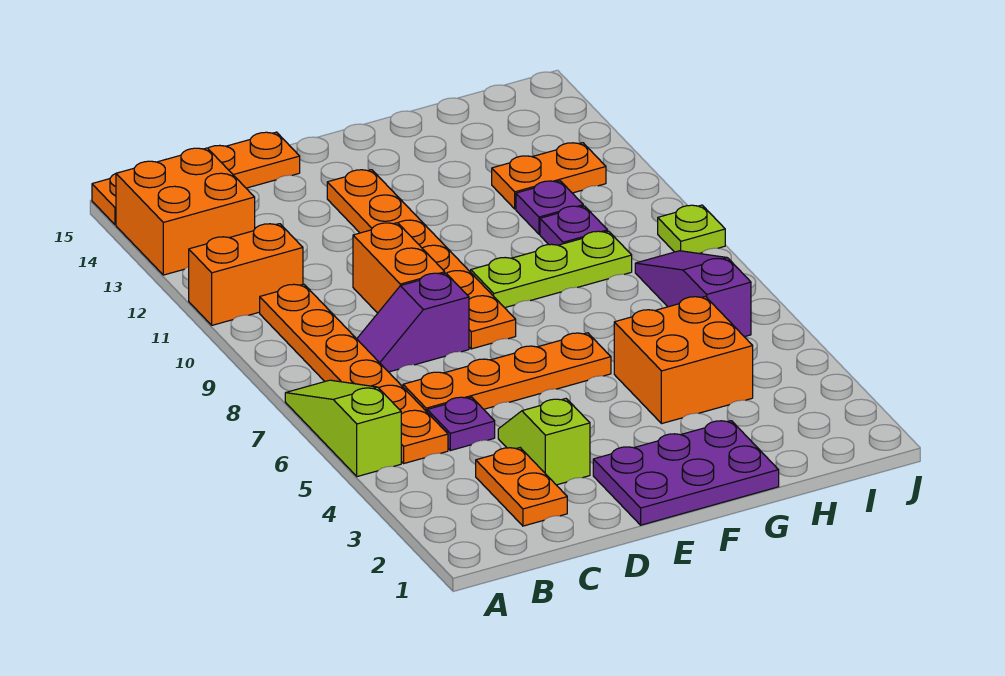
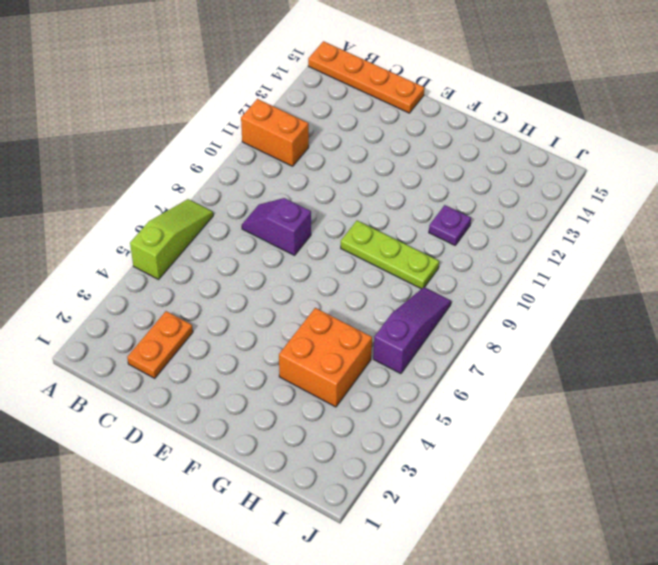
none -> orange 2x2 brick [116,148,255,275]
none -> orange 1x6 plate [260,284,448,463]
none -> purple 1x1 plate [427,397,495,451]

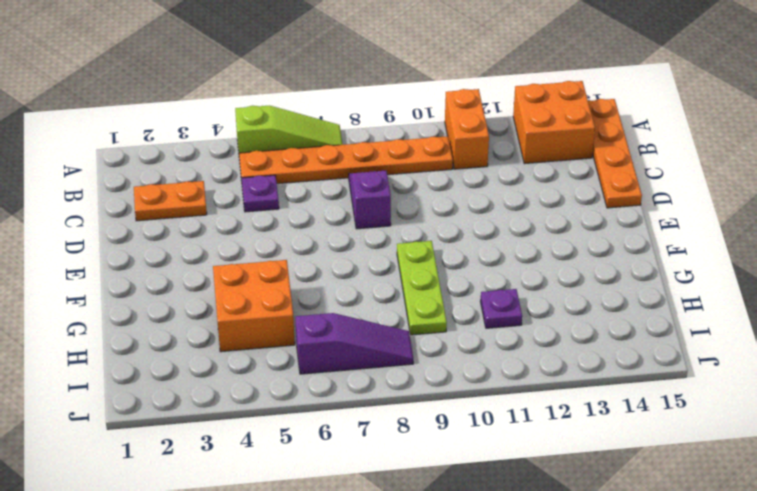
none -> orange 1x4 plate [403,333,611,412]
none -> lime 1x2 slope [498,399,590,485]
none -> orange 1x2 brick [353,223,445,313]

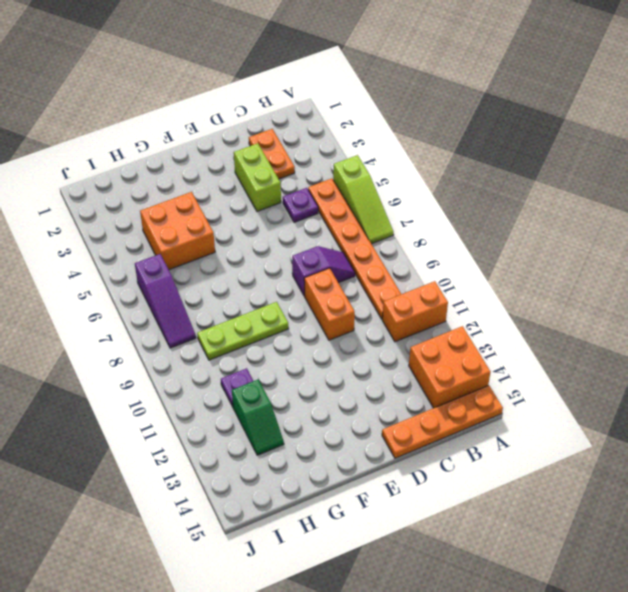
lime 1x2 brick [234,143,281,211] -> lime 1x2 slope [498,399,590,485]
green 1x2 slope [232,379,284,455] -> orange 1x2 plate [492,143,606,209]
none -> orange 1x4 plate [403,333,611,412]
none -> purple 2x3 plate [593,421,779,525]
none -> orange 1x6 plate [327,170,516,349]

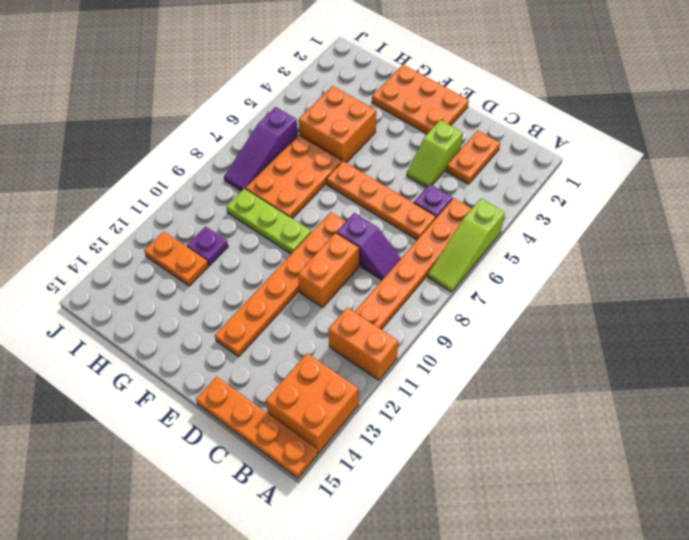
orange 2x3 plate [372,65,469,134] -> purple 2x3 plate [593,421,779,525]
orange 2x3 plate [245,135,342,219] -> none
none -> purple 1x1 plate [540,206,608,245]
none -> lime 1x1 plate [658,205,725,254]

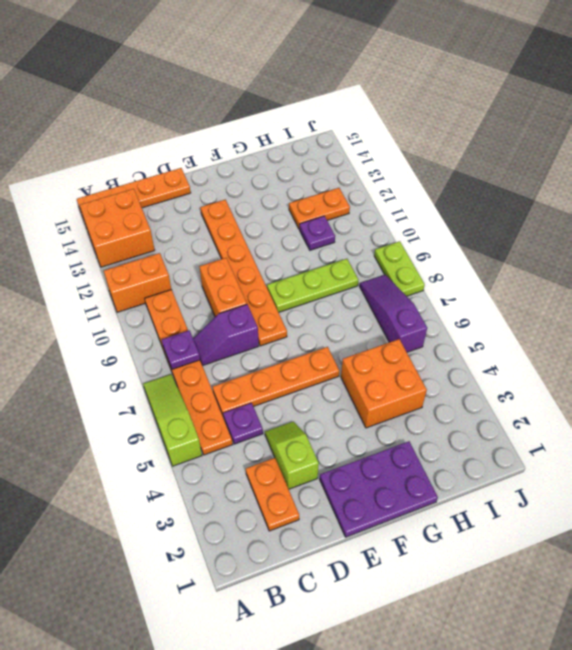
purple 1x1 plate [162,330,200,369] -> purple 1x1 plate moved to [540,206,608,245]
lime 1x2 plate [374,241,425,296] -> lime 1x1 plate [658,205,725,254]

